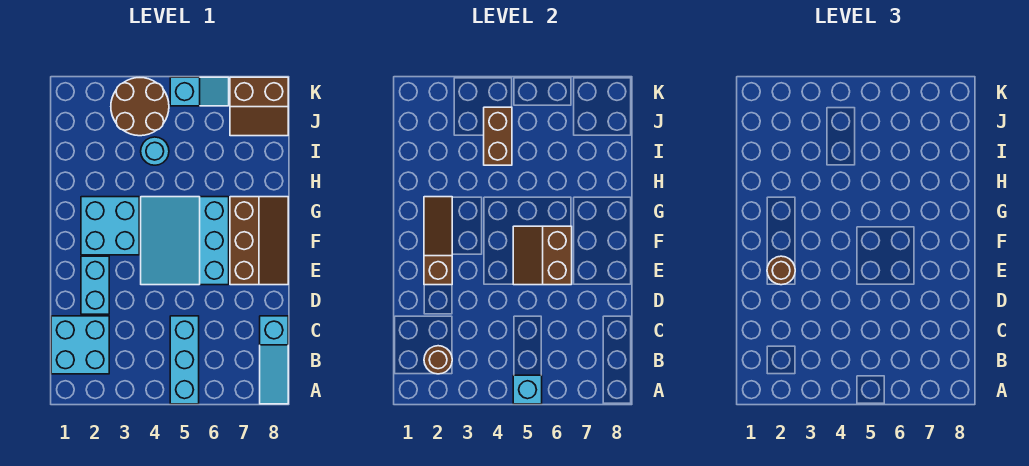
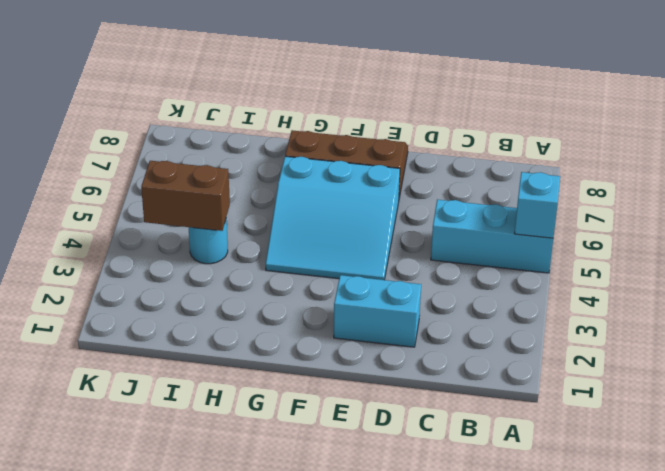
none -> cyan 1x3 slope [260,316,288,404]
none -> cyan 2x2 brick [51,316,109,374]
none -> cyan 2x2 brick [81,197,139,255]

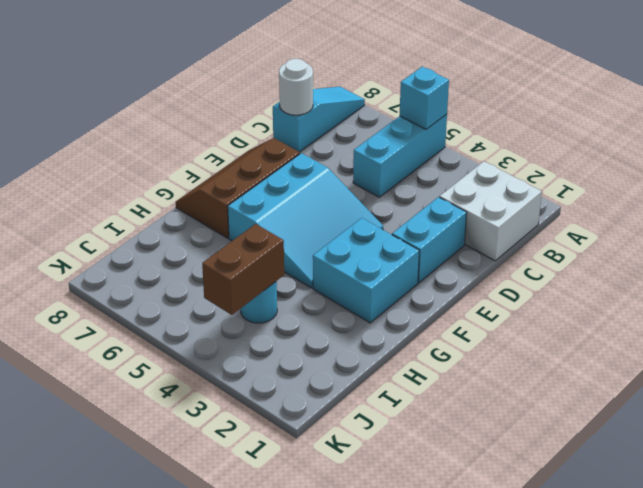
white 2x2 brick [439,161,542,261] -> cyan 2x2 brick [51,316,109,374]
white 1x1 round brick [279,59,313,115] -> none
none -> brown 2x2 round brick [111,78,169,136]
none -> brown 2x2 slope [230,77,288,136]
none -> cyan 1x2 slope [170,77,229,106]

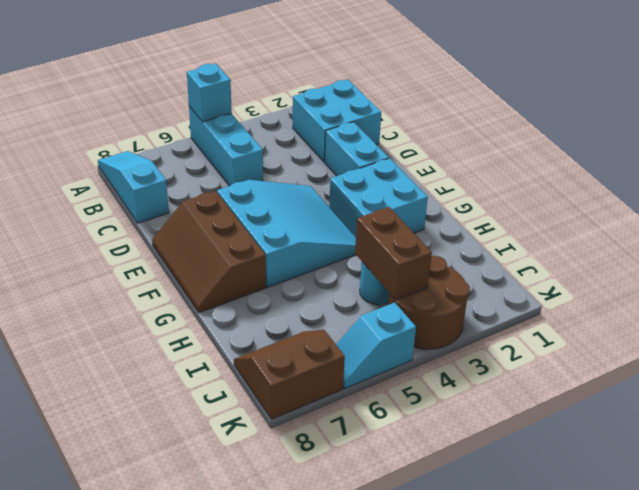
none -> brown 1x1 round brick [424,346,452,374]
none -> brown 1x3 slope [424,197,452,285]
none -> brown 2x2 slope [513,226,572,285]

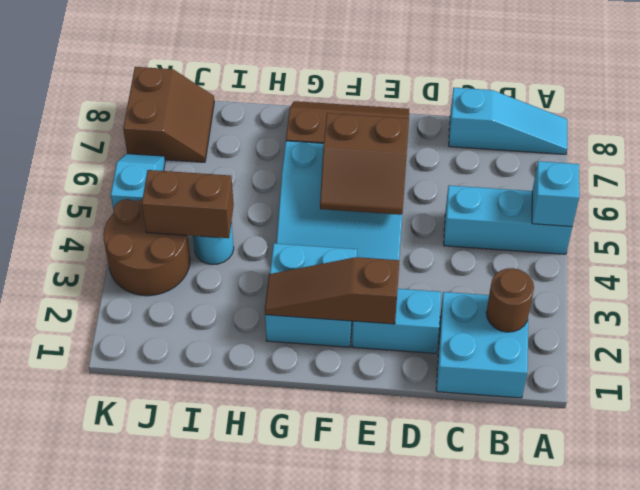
none -> brown 1x1 round brick [767,256,795,285]

